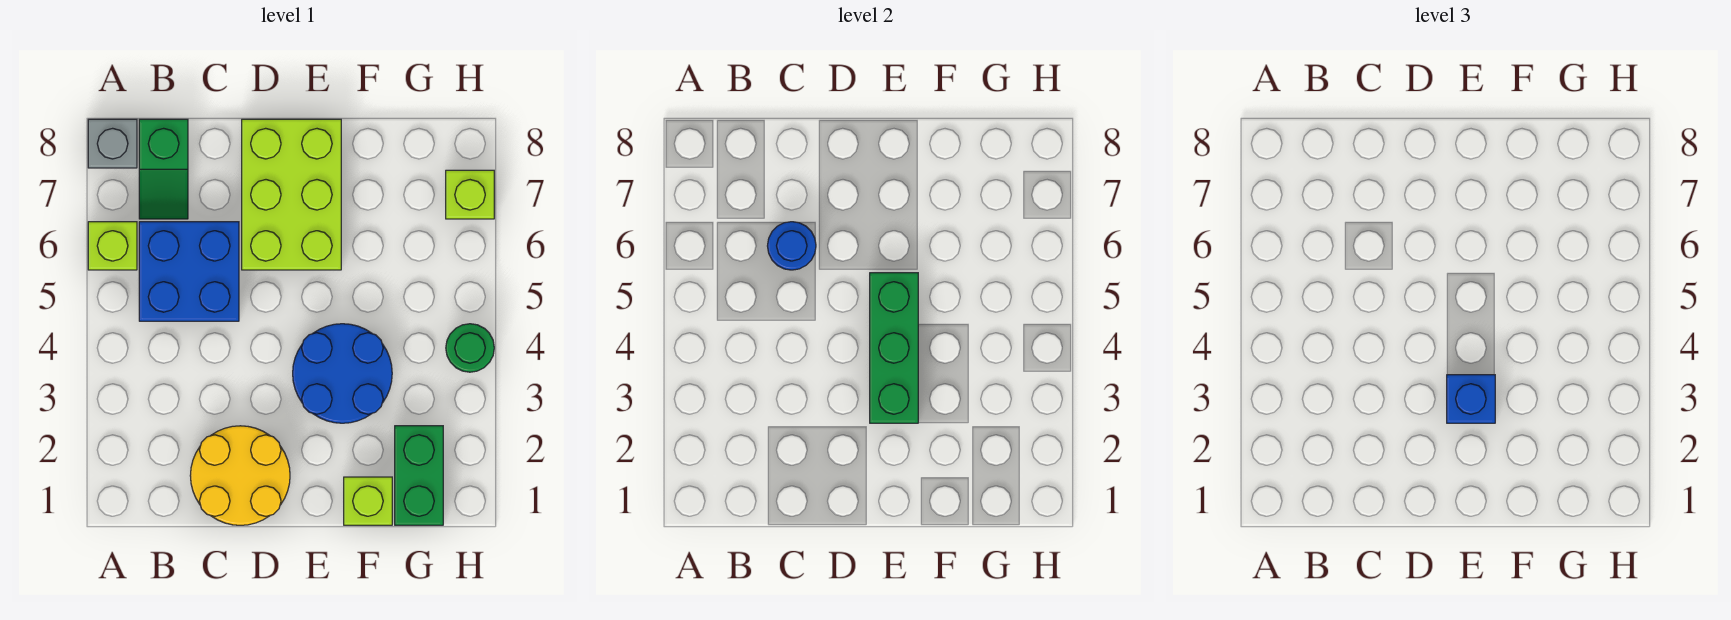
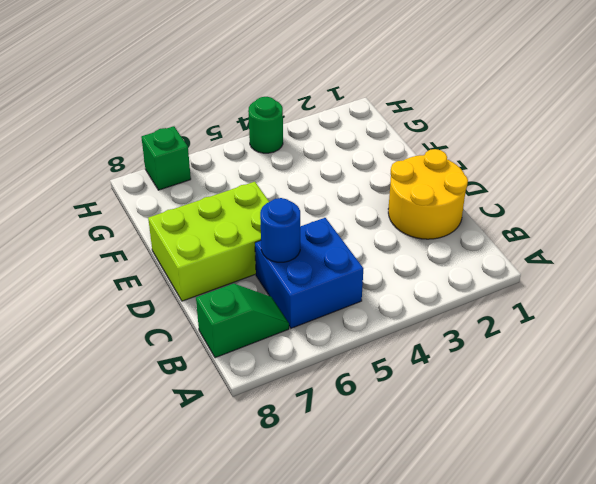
green 1x1 brick [141,126,191,190] -> lime 1x1 brick [446,170,494,219]
none -> lime 1x1 brick [88,222,137,270]
none -> grey 1x1 brick [88,119,137,168]
none -> blue 2x2 round brick [293,324,392,423]

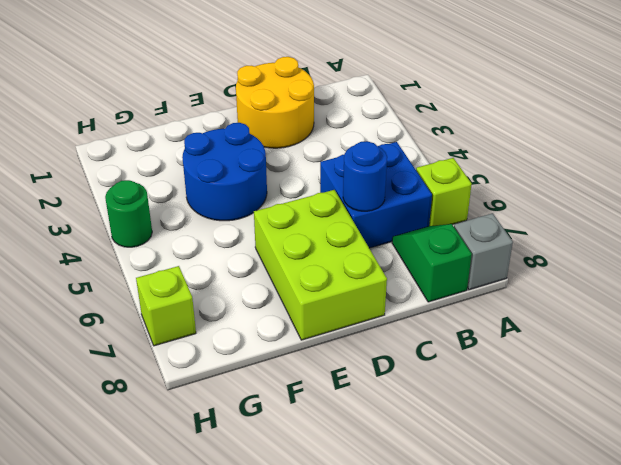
none -> lime 1x1 brick [344,477,392,525]
none -> green 1x2 brick [395,426,443,525]
none -> green 1x3 brick [870,273,918,423]

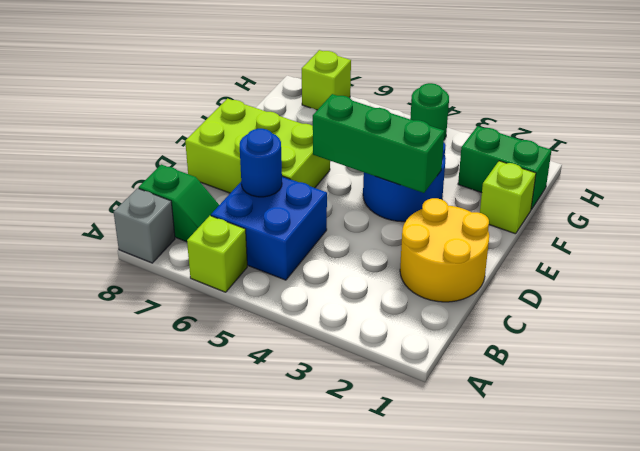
none -> blue 1x1 brick [1447,375,1495,423]

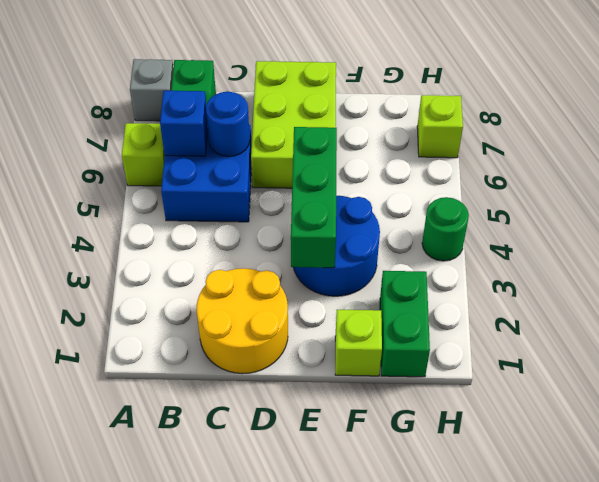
blue 1x1 brick [160,91,208,156] -> blue 1x1 brick moved to [1447,375,1495,423]

